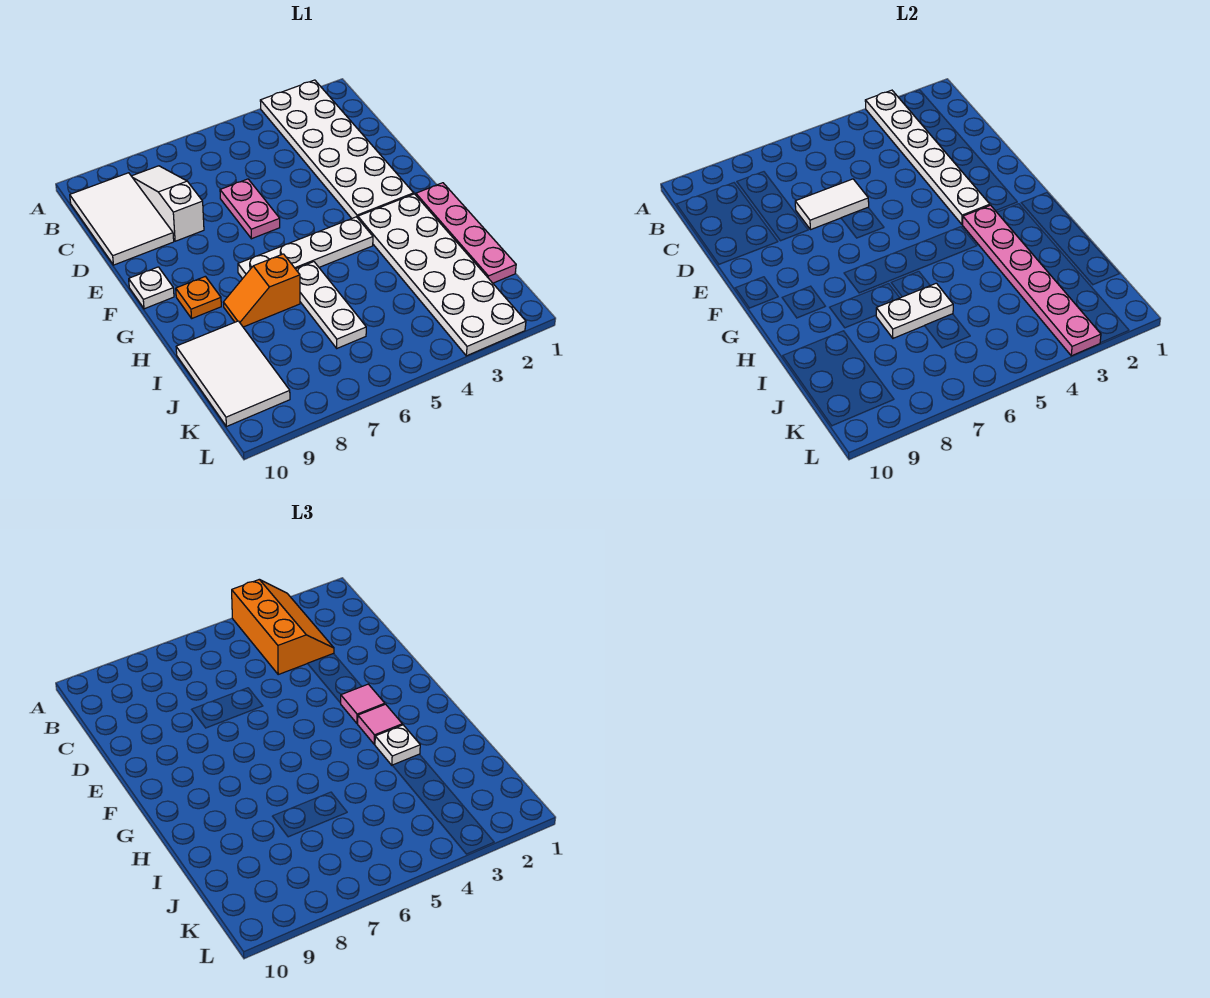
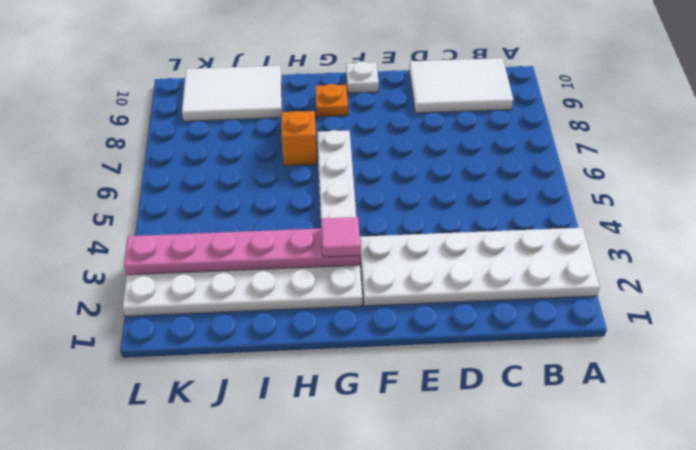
none -> white 1x3 slope [132,166,204,241]
none -> pink 1x2 plate [220,179,280,239]
none -> pink 1x4 plate [416,183,516,283]

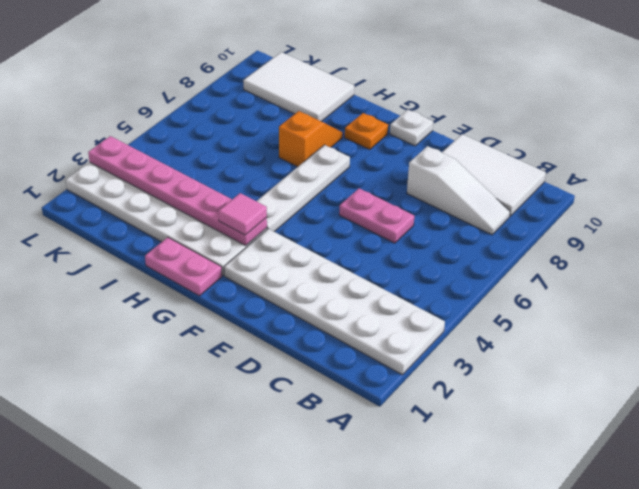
pink 1x2 plate [145,237,222,296] -> pink 1x4 plate [416,183,516,283]
none -> white 1x3 plate [296,262,366,348]
none -> white 1x6 plate [865,90,990,224]
none -> white 1x2 tile [795,179,869,230]

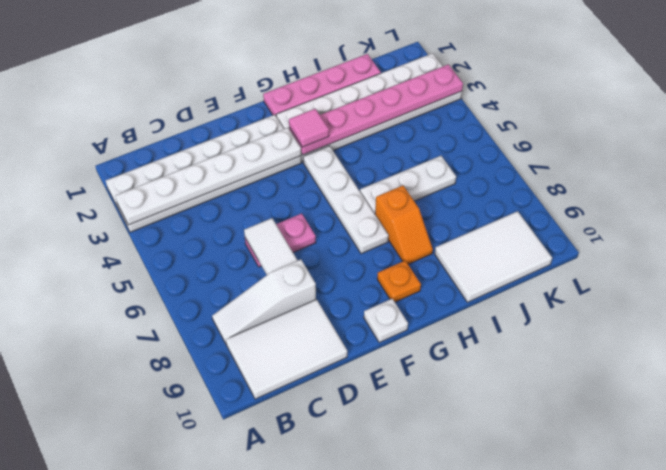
none -> white 1x2 plate [876,283,953,338]
none -> orange 2x3 slope [232,580,334,674]
none -> pink 1x1 tile [341,684,385,723]

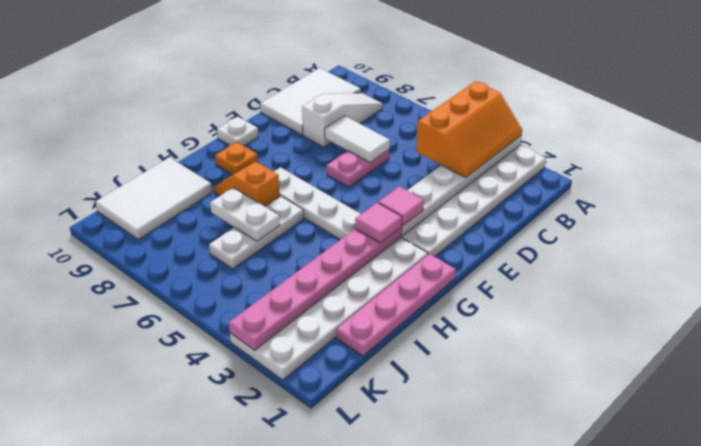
none -> white 1x1 plate [375,725,420,765]

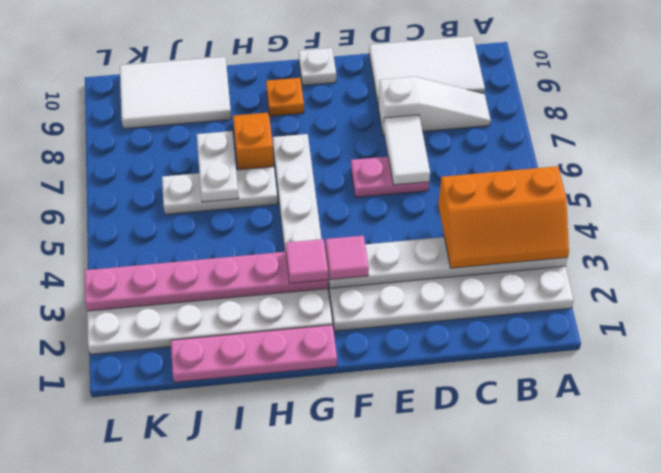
none -> white 1x1 plate [375,725,420,765]

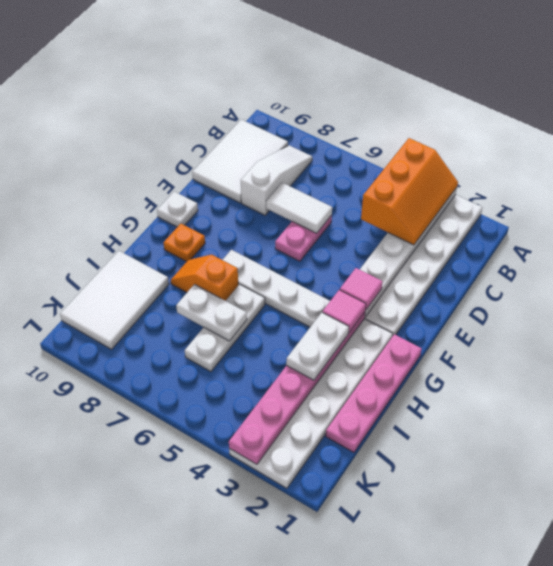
white 1x2 plate [286,312,349,380] -> white 1x1 plate [375,725,420,765]

